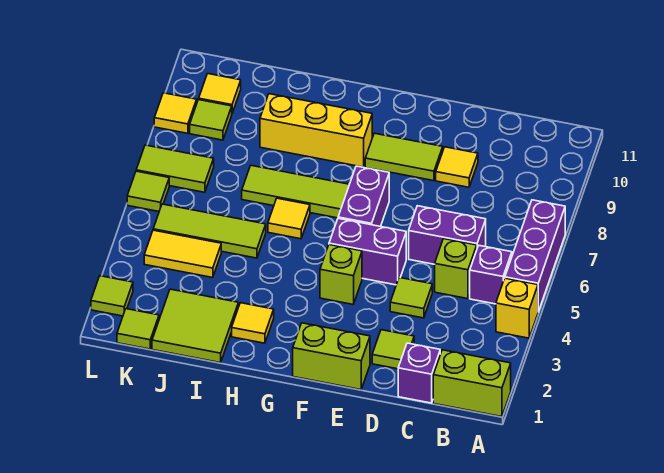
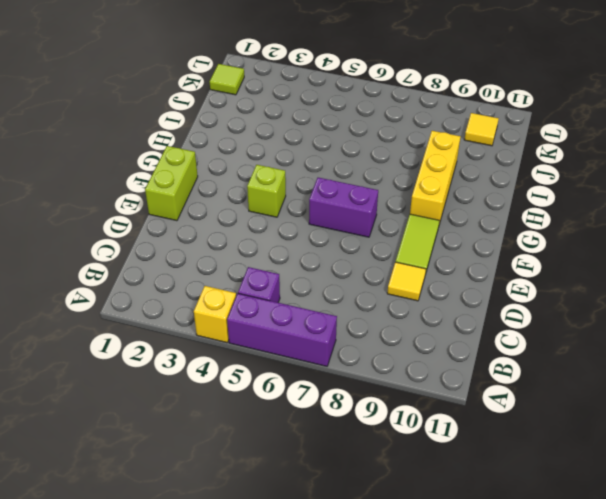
none -> lime 1x2 brick [433,350,511,417]
none -> purple 1x1 brick [398,343,440,403]
none -> lime 1x1 brick [435,239,477,299]

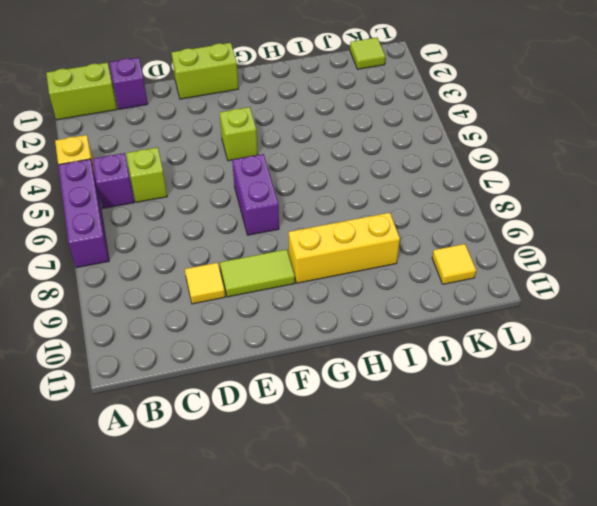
none -> purple 1x2 brick [409,206,486,264]
none -> lime 1x1 tile [372,330,414,369]
none -> lime 1x1 tile [390,277,432,318]

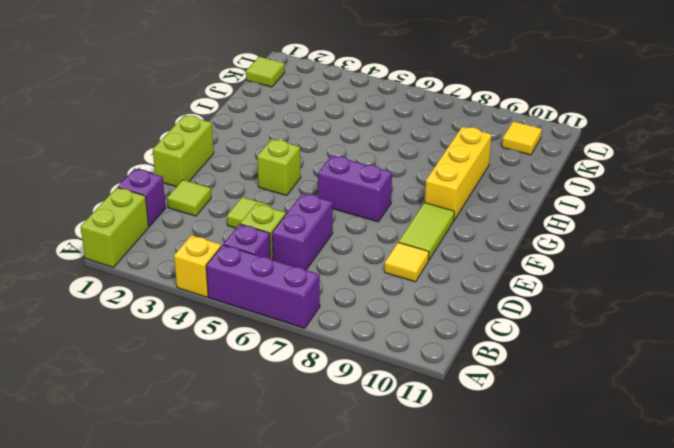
none -> purple 1x2 brick [329,218,406,285]
none -> lime 1x3 tile [242,166,349,218]
none -> yellow 1x1 tile [232,303,274,343]

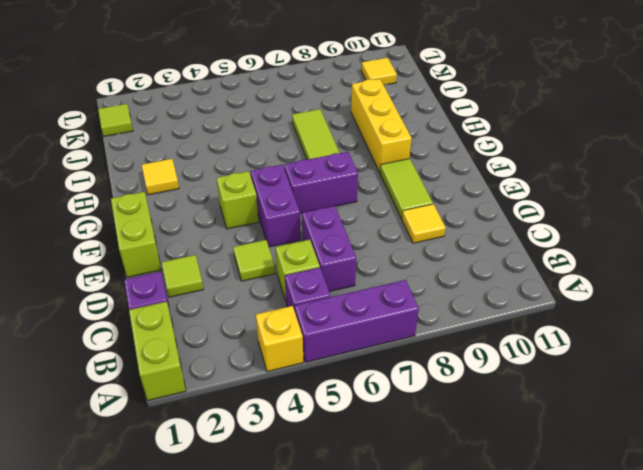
none -> yellow 1x1 tile [268,198,310,239]
none -> lime 2x2 tile [152,289,238,363]
none -> lime 1x3 tile [153,204,266,258]

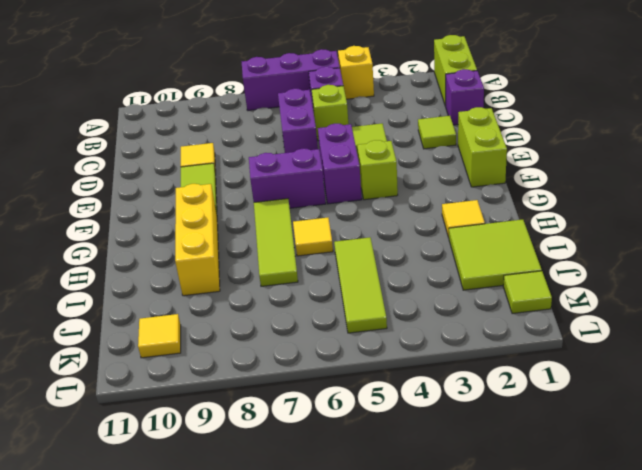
none -> yellow 1x2 tile [144,230,221,278]
none -> lime 1x2 tile [136,145,214,192]
none -> lime 1x1 tile [190,100,232,140]

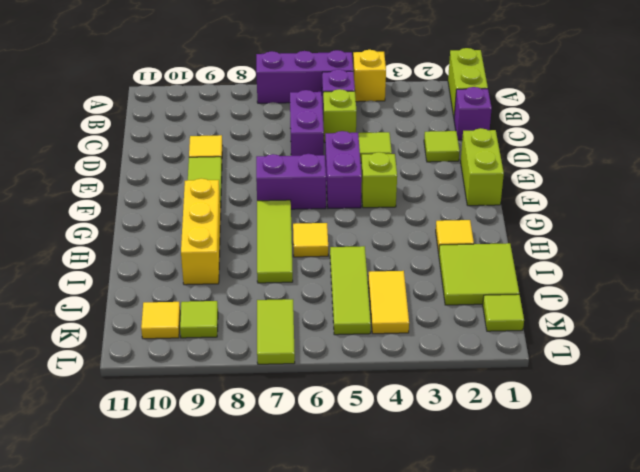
none -> lime 1x1 tile [91,276,133,316]
none -> lime 1x1 tile [127,171,169,211]
none -> yellow 1x1 tile [154,93,197,133]

